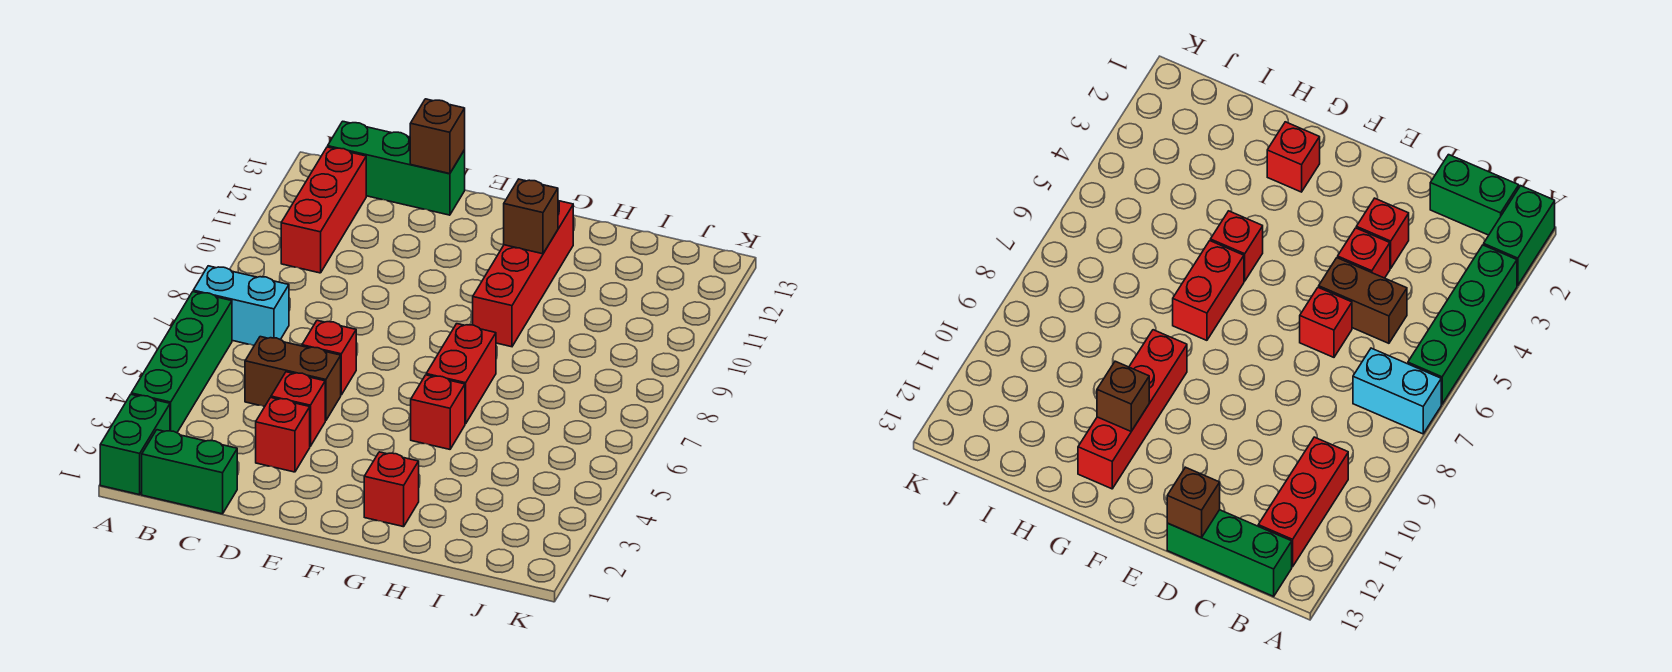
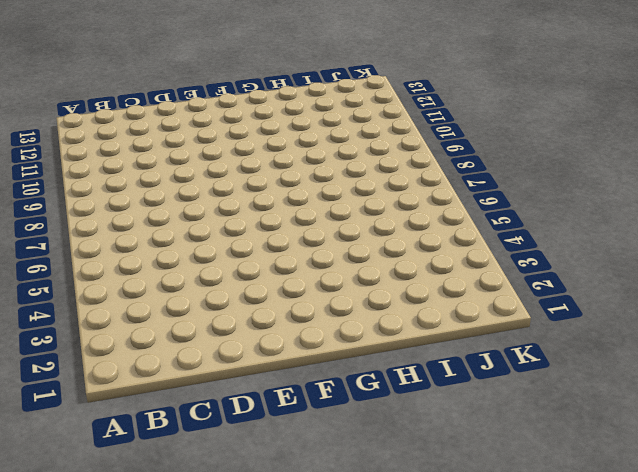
none -> green 1x2 brick [100,394,170,495]
none -> green 1x4 brick [131,292,232,433]
none -> cyan 1x2 brick [193,266,289,345]

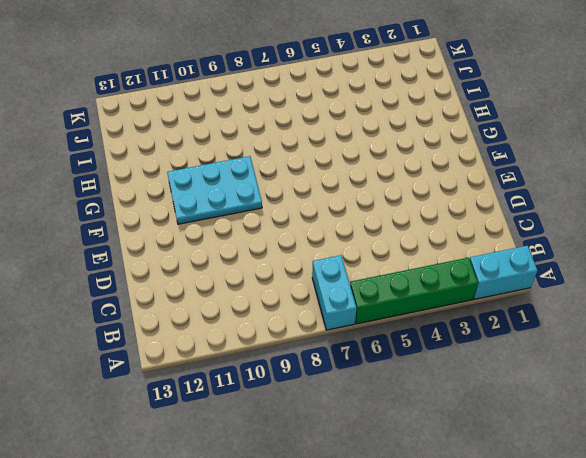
cyan 1x2 brick [470,246,537,299] -> green 1x2 brick [100,394,170,495]
cyan 2x3 plate [167,156,262,224] -> red 1x4 brick [473,201,573,347]
none -> green 1x2 brick [142,430,237,514]
none -> red 1x3 brick [281,147,366,273]
none -> green 1x3 brick [328,121,465,215]

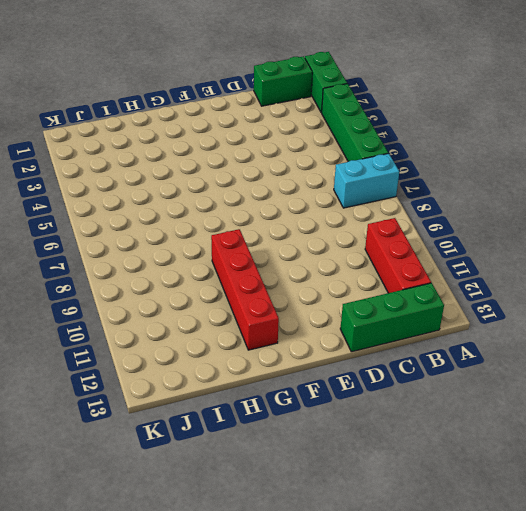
none -> brown 1x2 brick [245,337,341,421]
none -> red 1x1 brick [256,398,310,472]
none -> red 1x1 brick [271,372,325,446]

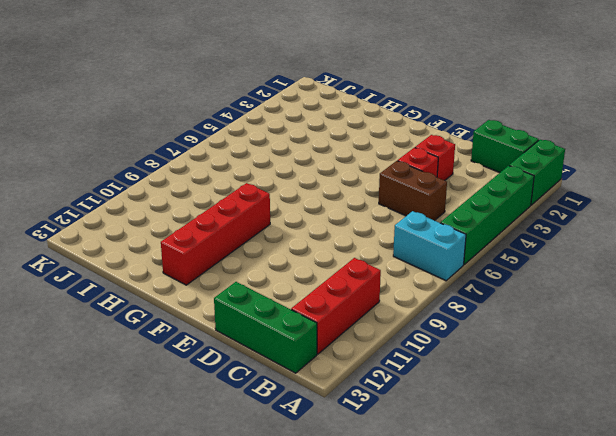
none -> red 1x1 brick [302,320,356,395]
none -> red 1x1 brick [364,452,419,527]
none -> red 1x1 brick [411,375,465,449]

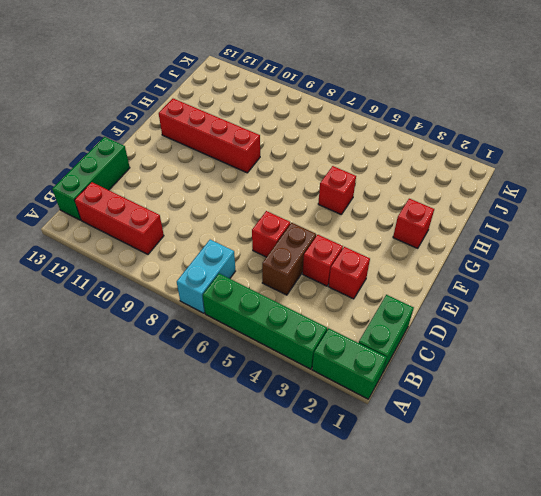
none -> red 1x2 brick [426,324,496,424]
none -> brown 1x1 brick [410,99,465,174]
none -> brown 1x1 brick [504,179,558,254]

